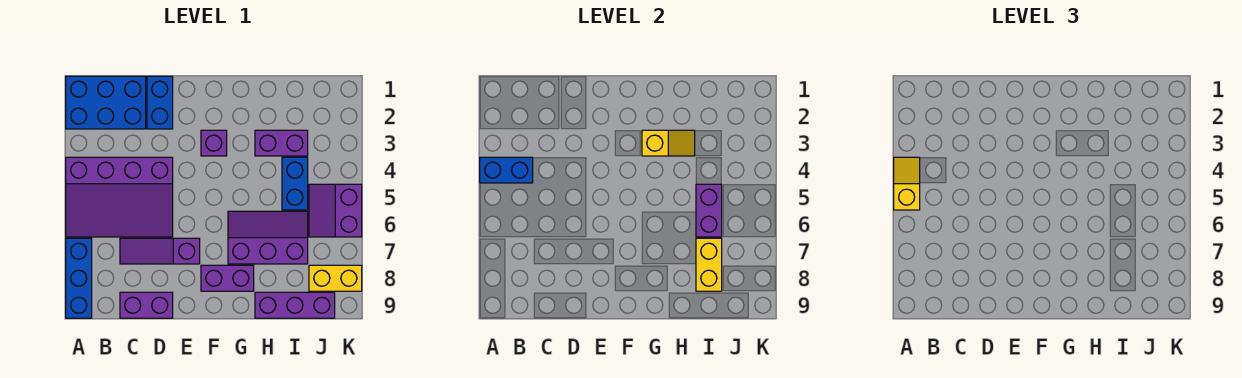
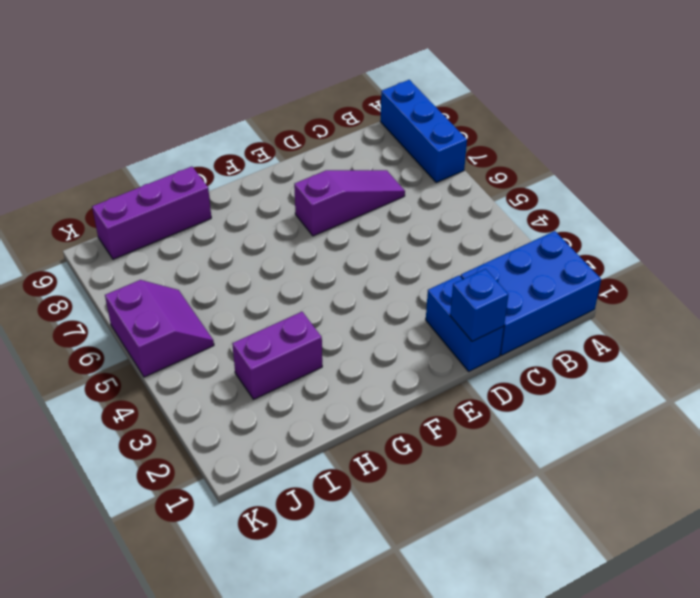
blue 1x1 brick [450,269,508,341] -> none
none -> purple 3x4 slope [66,157,173,237]
none -> purple 1x2 brick [120,292,173,318]
none -> purple 1x1 brick [201,130,227,156]

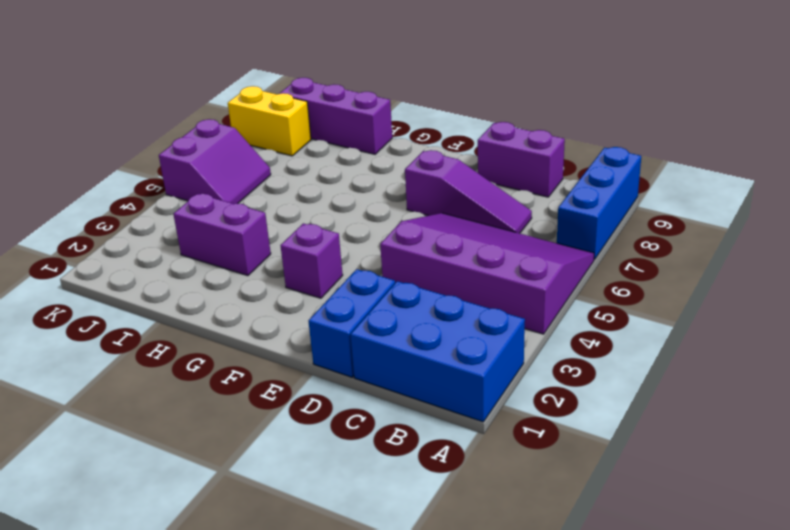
none -> purple 1x2 brick [201,265,254,291]
none -> purple 2x3 slope [228,211,308,264]
none -> blue 1x2 brick [282,157,308,210]

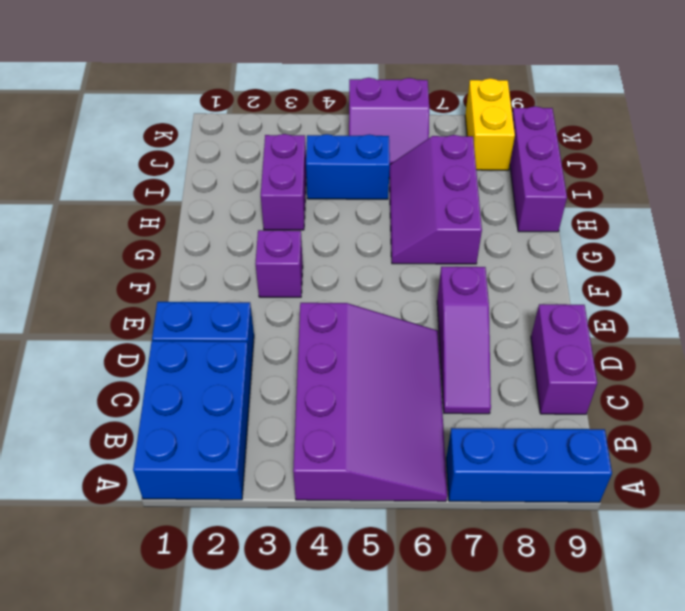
none -> purple 1x2 brick [201,265,254,291]
none -> blue 1x2 brick [480,157,533,183]
none -> yellow 1x2 slope [642,130,695,156]

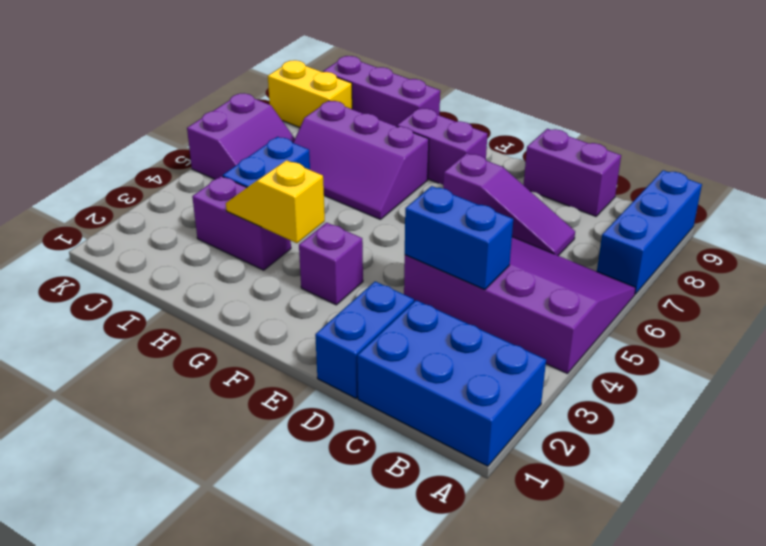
blue 1x2 brick [405,186,513,290] -> blue 1x2 brick moved to [480,157,533,183]
none -> purple 1x2 brick [696,184,722,237]
none -> yellow 1x2 brick [696,238,722,291]
none -> yellow 1x2 slope [894,157,920,210]

